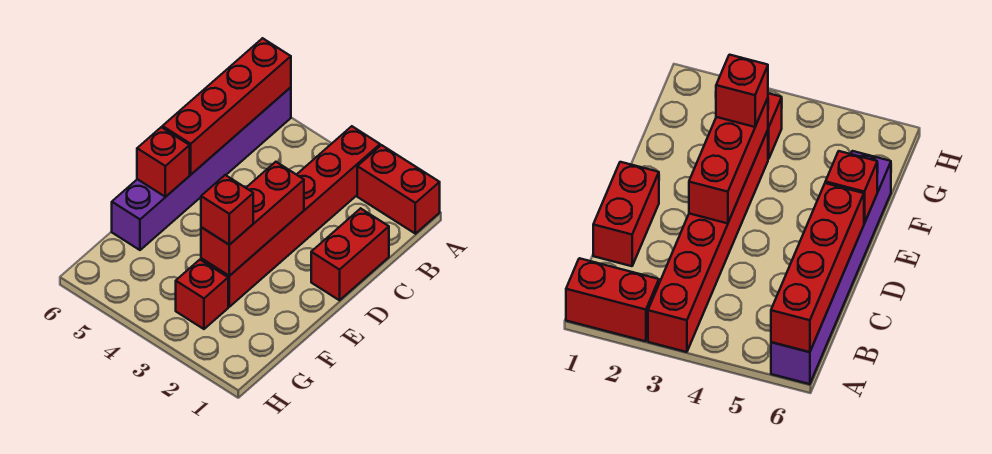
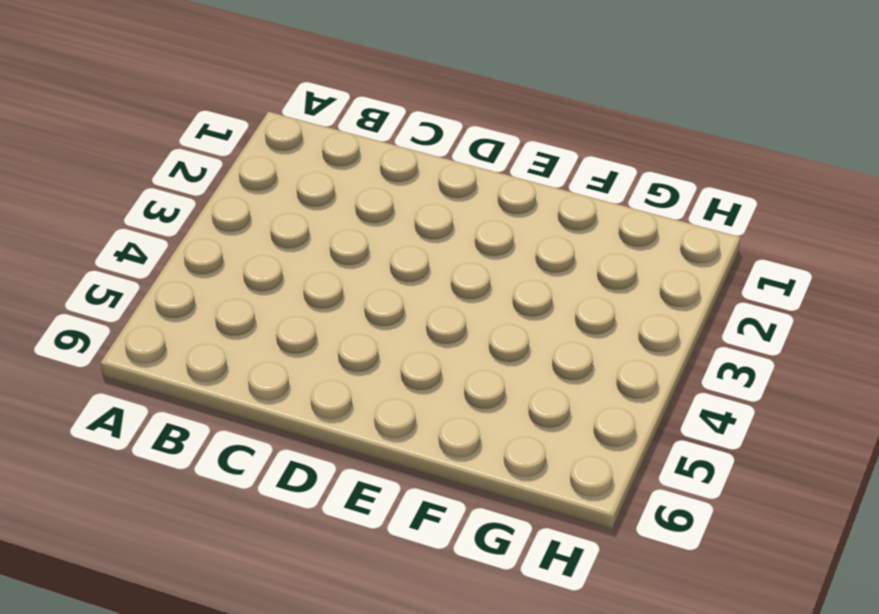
none -> red 1x2 brick [357,145,440,234]
none -> red 1x6 brick [201,126,380,307]

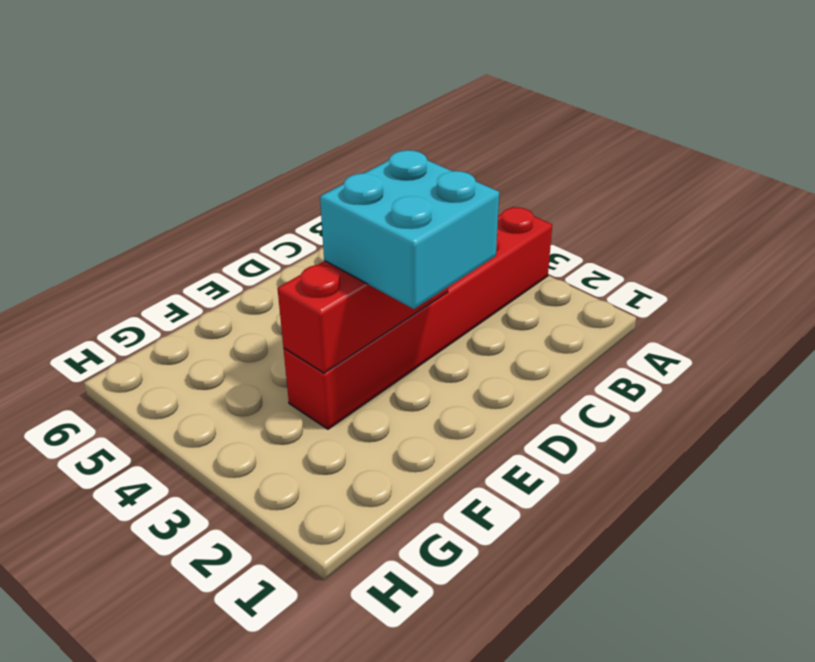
cyan 2x2 brick [320,150,499,309] -> none
none -> red 1x2 brick [357,145,440,234]
none -> purple 1x6 brick [112,87,291,250]

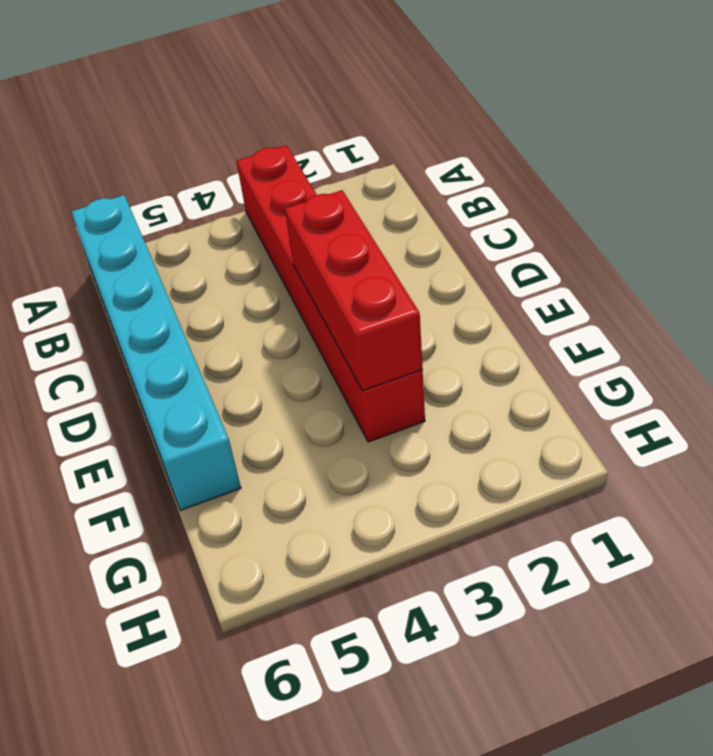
cyan 1x6 brick [71,195,241,510] -> purple 1x6 brick [112,87,291,250]
none -> red 1x2 brick [357,145,440,234]
none -> red 1x2 brick [311,208,389,300]

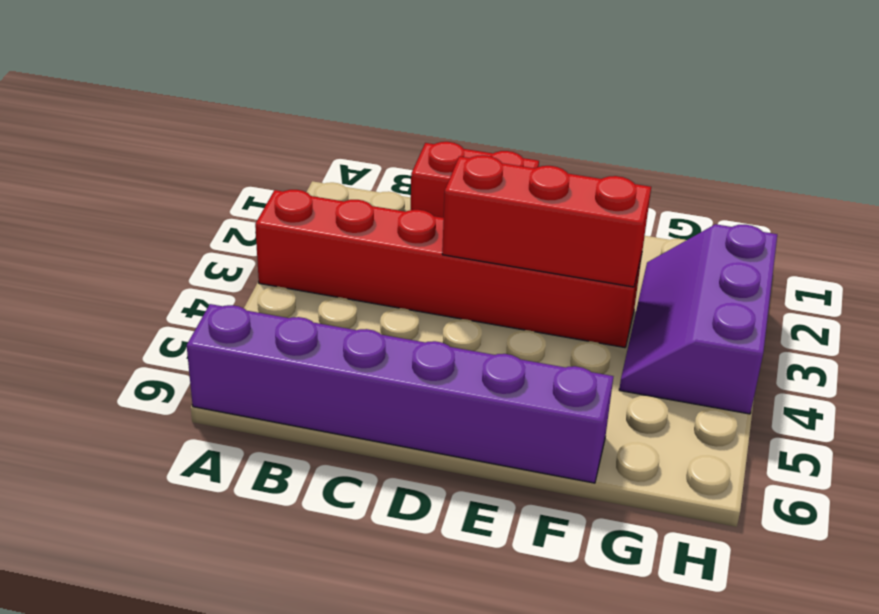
purple 2x3 slope [619,224,777,414] -> red 1x1 brick [176,260,228,329]
none -> red 1x2 brick [357,145,440,234]
none -> red 1x4 brick [162,38,291,174]

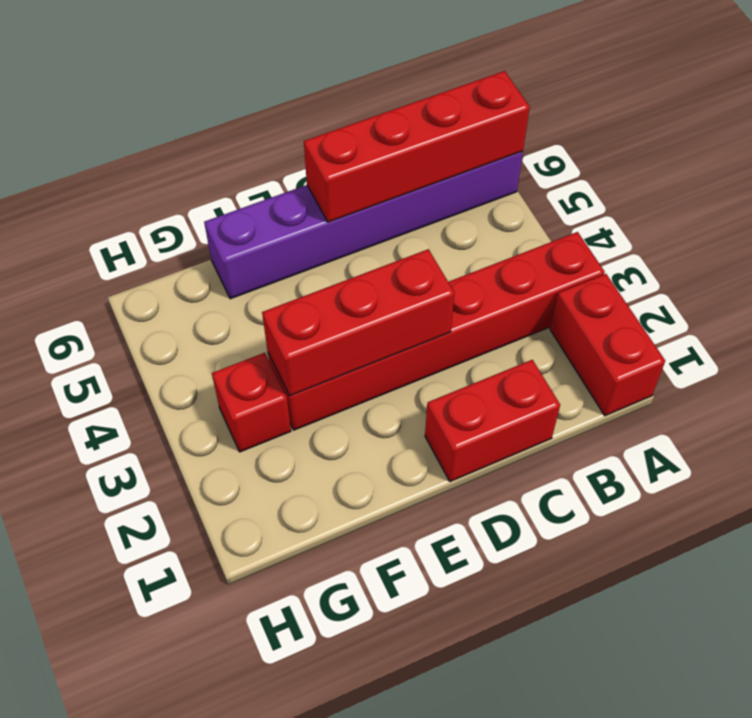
none -> red 1x1 brick [137,127,190,197]
none -> red 1x1 brick [201,175,253,245]

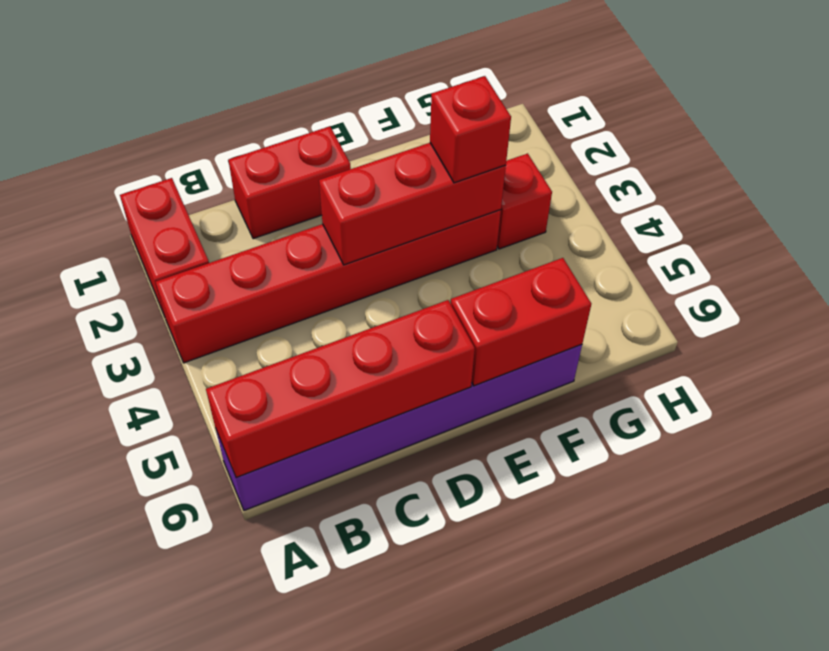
red 1x2 brick [451,258,591,386] -> red 1x1 brick [137,127,190,197]

